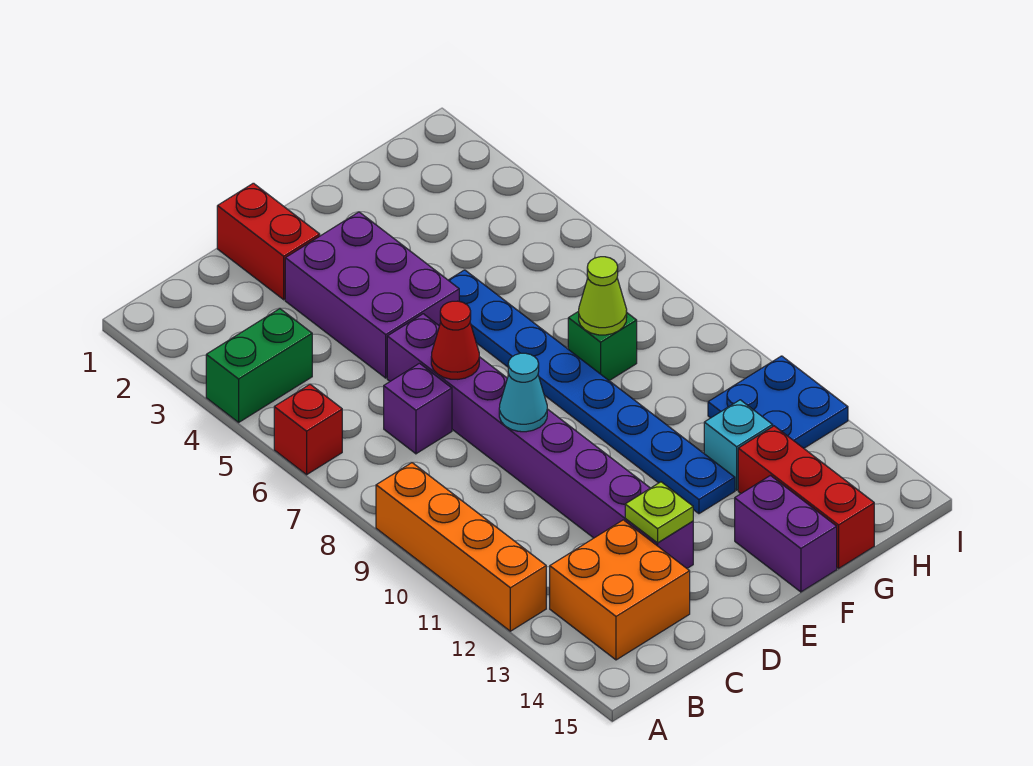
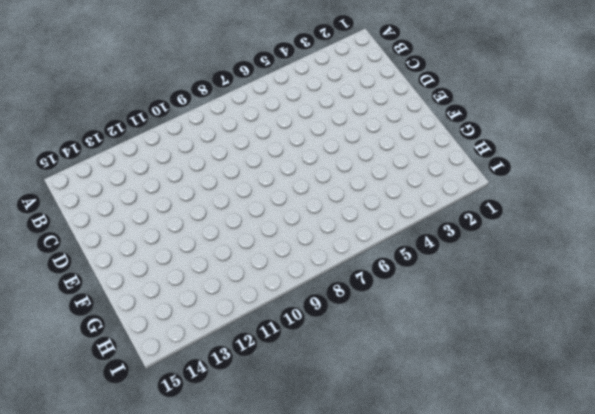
none -> green 1x2 brick [206,309,312,422]
none -> red 1x1 brick [274,384,342,475]
none -> orange 1x4 brick [376,463,546,631]

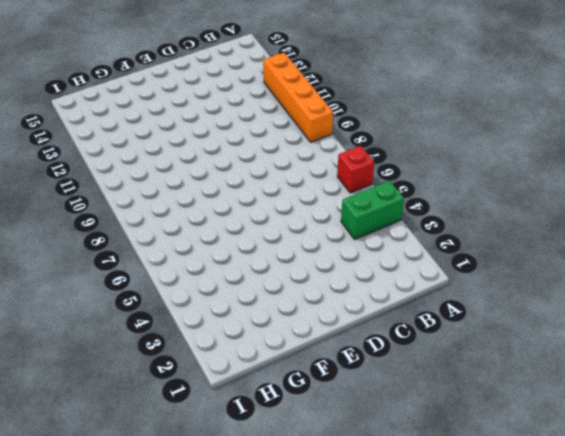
none -> orange 2x2 brick [550,520,690,660]
none -> purple 1x1 brick [384,363,452,454]
none -> red 1x2 brick [217,183,320,300]

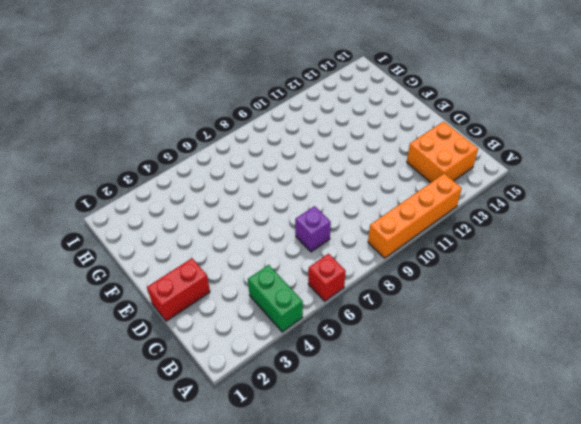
none -> purple 2x3 brick [285,212,459,378]
none -> purple 1x8 brick [387,314,693,568]
none -> blue 1x8 plate [448,270,735,514]

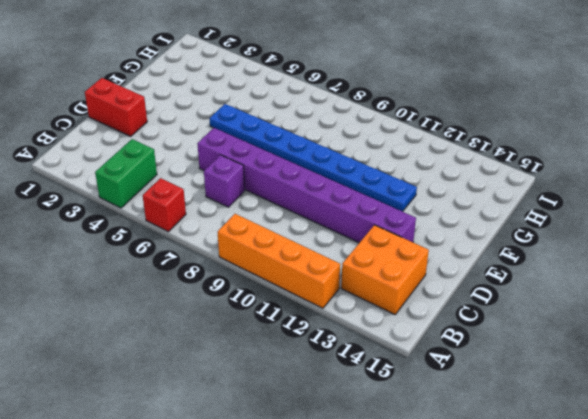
none -> purple 2x3 brick [285,212,459,378]
none -> purple 1x2 brick [735,476,837,592]
none -> green 1x1 brick [568,311,637,381]

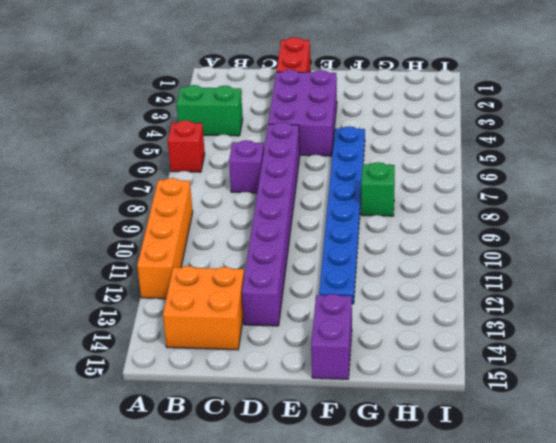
none -> cyan 1x1 brick [704,400,773,490]
none -> red 1x3 brick [738,426,874,568]
none -> blue 2x2 plate [708,356,848,448]

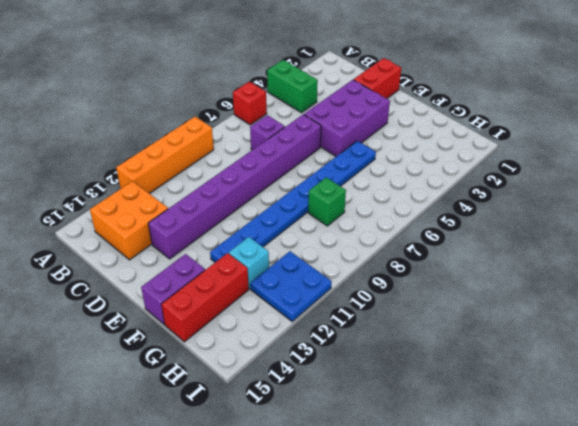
none -> red 1x1 cone [431,301,479,379]
none -> cyan 1x1 cone [499,353,547,432]
none -> lime 1x1 plate [625,482,693,543]

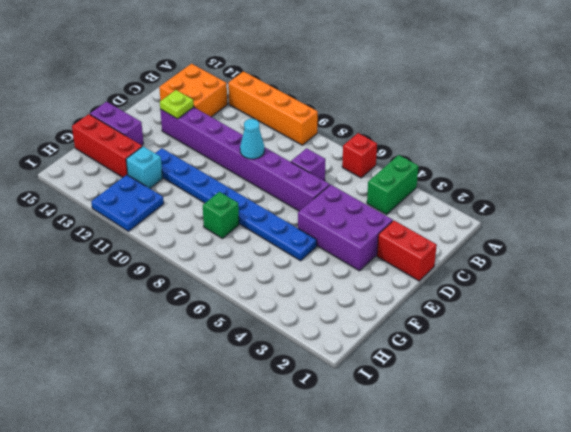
none -> red 1x1 cone [431,301,479,379]
none -> lime 1x1 cone [579,257,627,335]

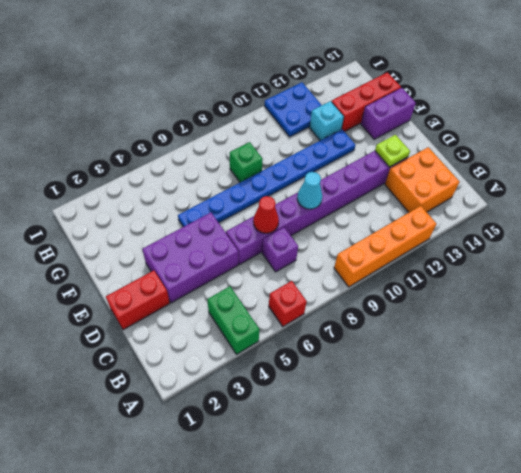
none -> lime 1x1 cone [579,257,627,335]

